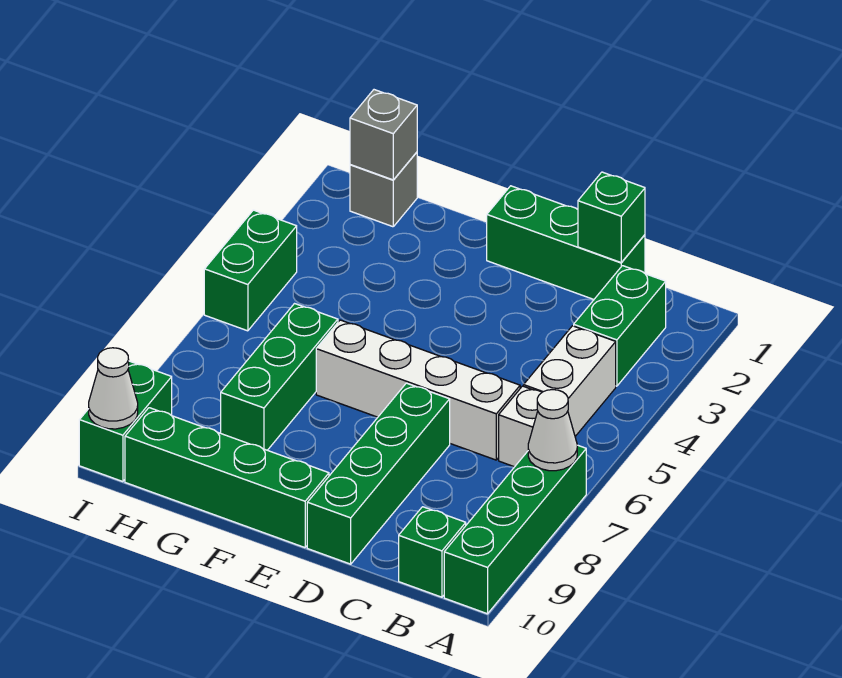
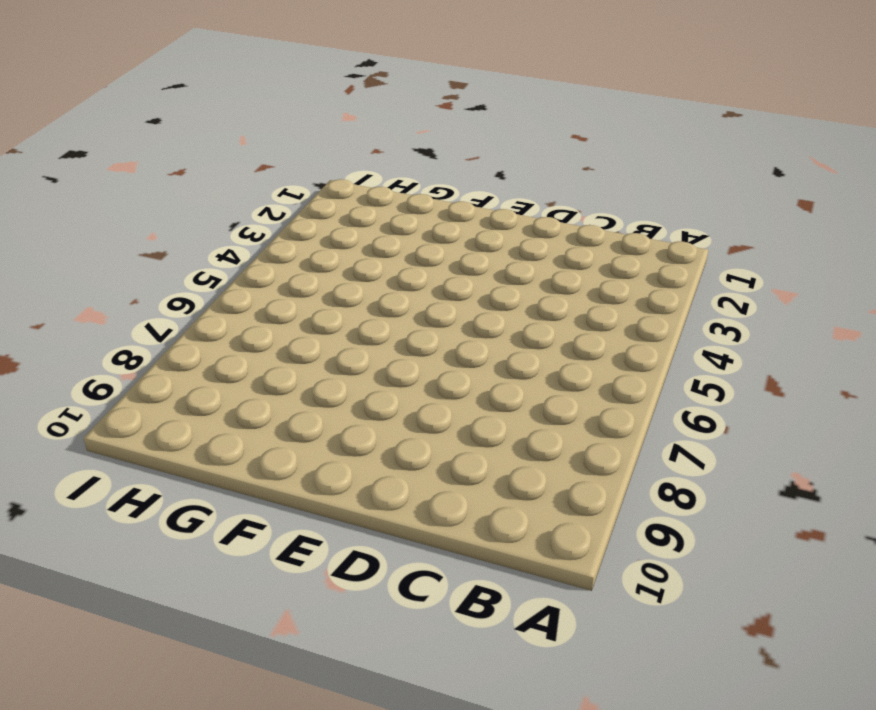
none -> green 1x4 brick [444,445,586,614]
none -> green 1x2 brick [574,266,666,386]
none -> white 1x2 brick [524,326,616,436]

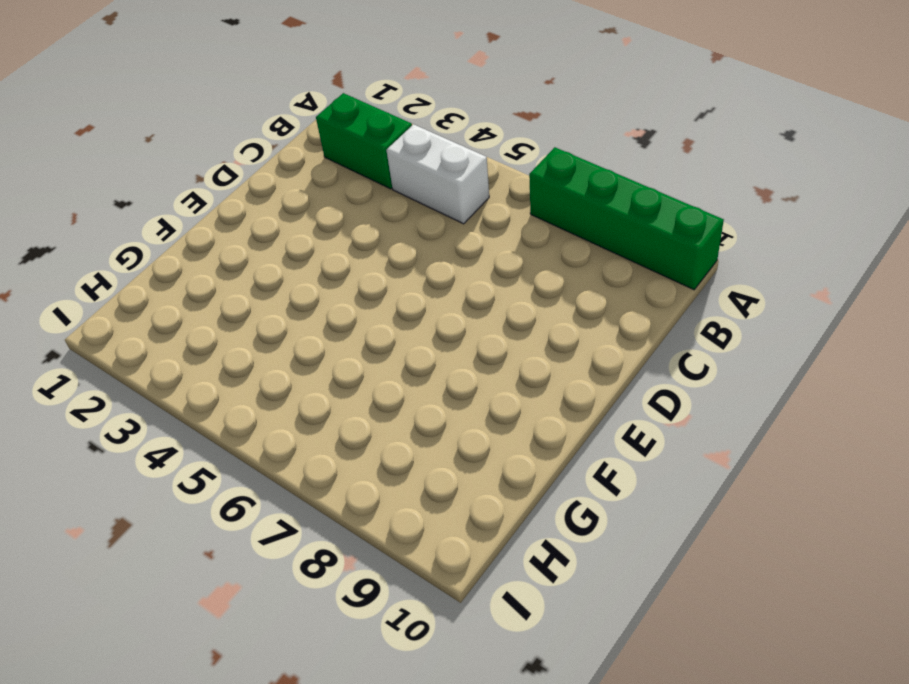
none -> white 1x1 brick [499,386,542,467]
none -> green 1x1 brick [399,507,466,597]
none -> green 1x3 brick [487,186,645,299]

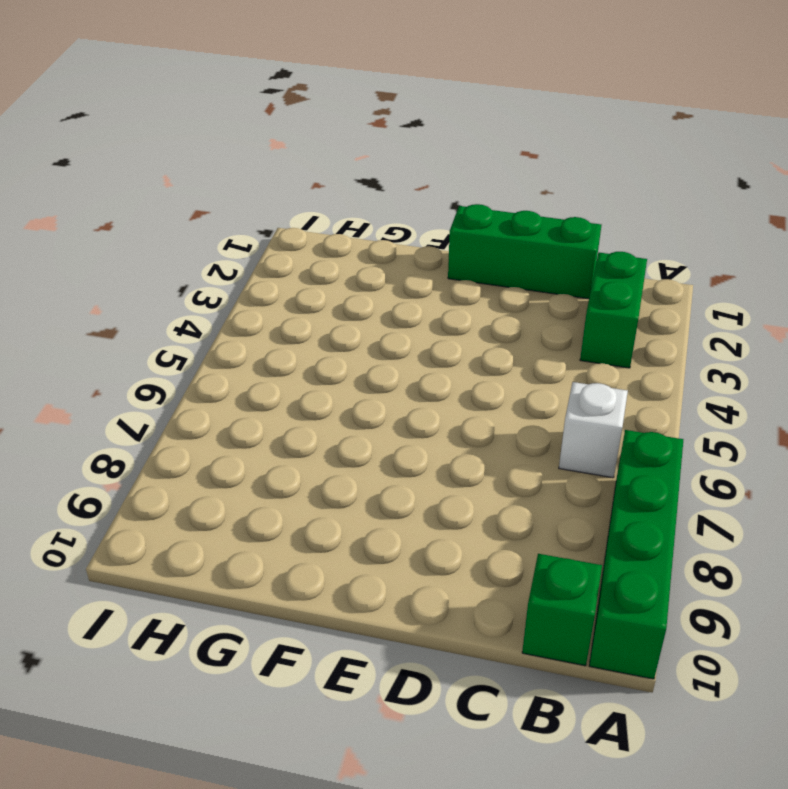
none -> white 1x2 brick [524,326,616,436]
none -> white 1x4 brick [316,320,520,460]
none -> green 1x4 brick [307,383,450,564]

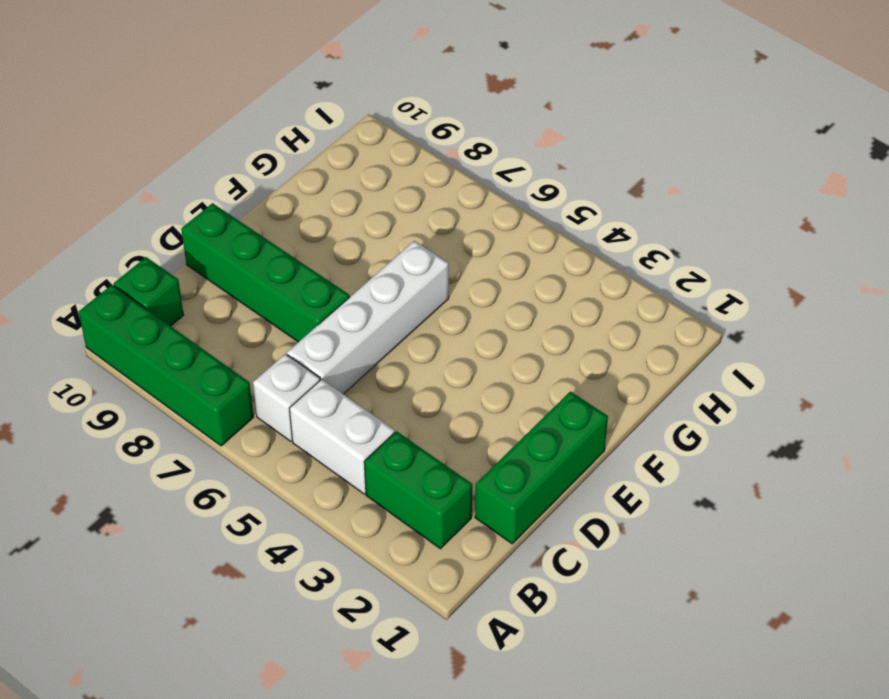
none -> green 1x4 brick [125,408,329,548]
none -> green 1x3 brick [221,304,338,450]
none -> grey 1x1 brick [350,152,417,227]

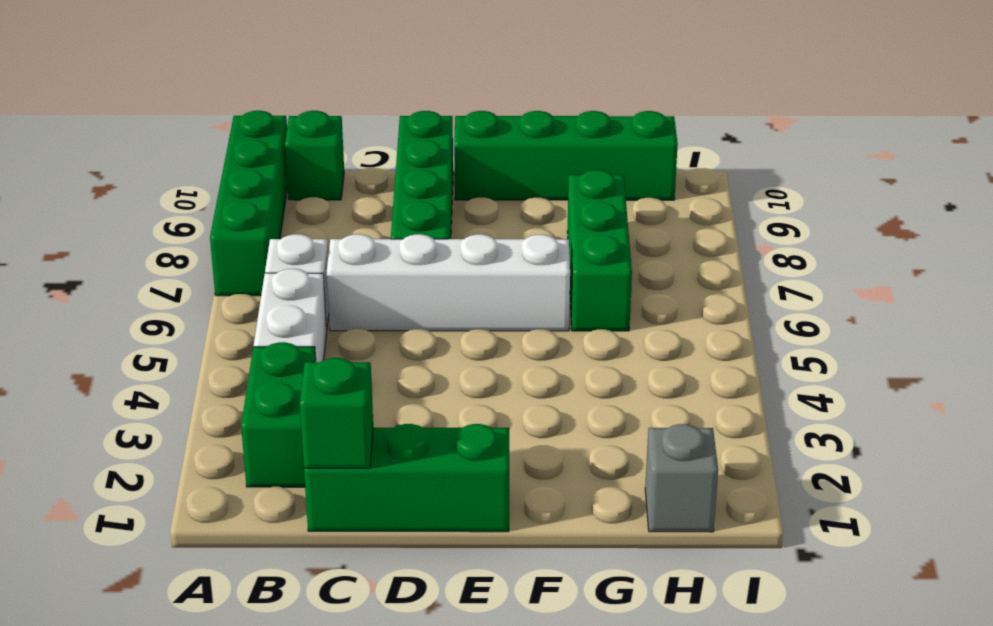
none -> green 1x2 brick [204,210,297,331]
none -> green 1x2 brick [79,361,172,482]
none -> white 1x1 cone [528,390,577,471]

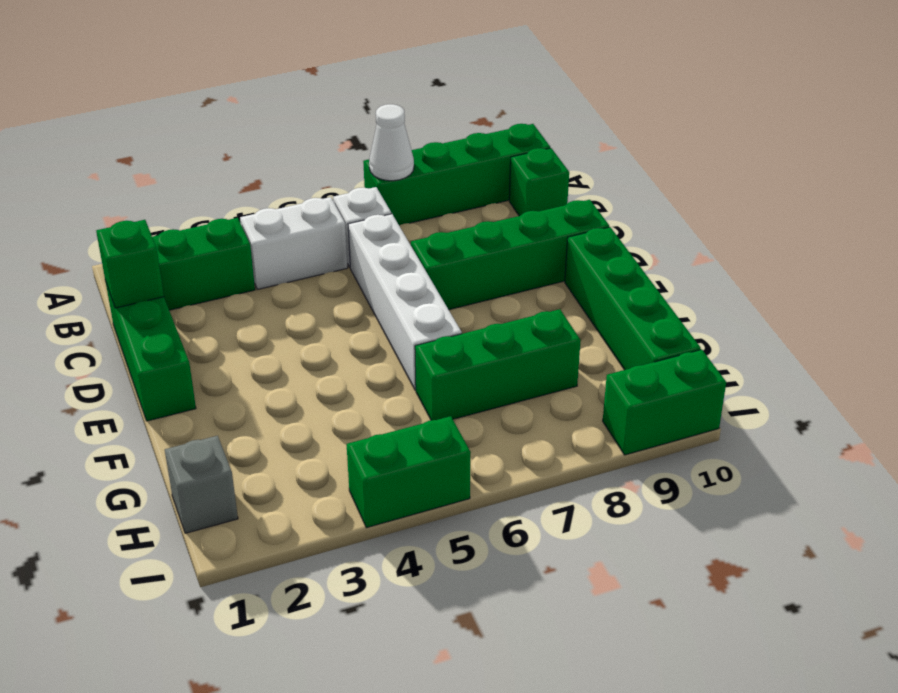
none -> grey 1x1 brick [350,90,417,180]
none -> white 1x1 cone [89,348,138,429]

